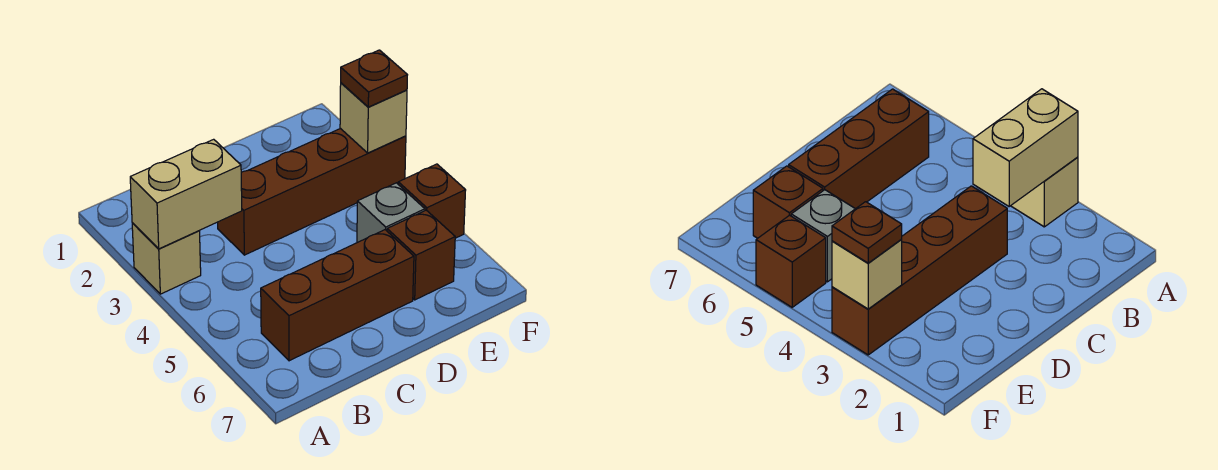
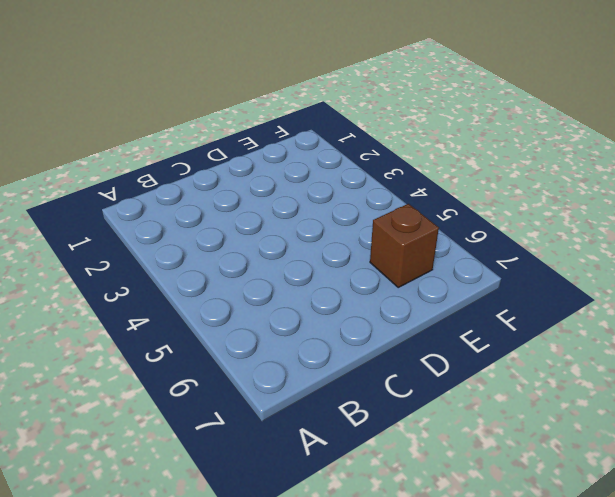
none -> tan 1x1 brick [132,223,201,294]
none -> brown 1x3 brick [261,230,414,361]

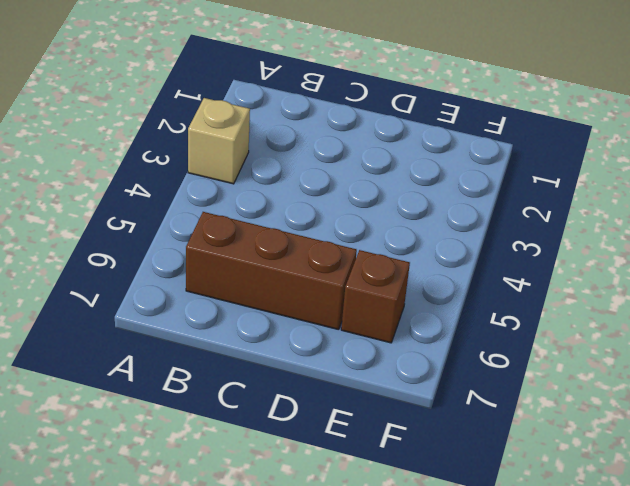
none -> brown 1x4 brick [218,128,406,255]
none -> grey 1x1 brick [357,183,425,243]

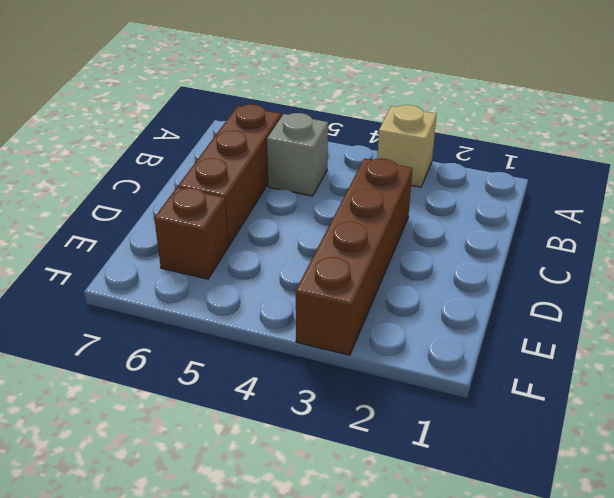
grey 1x1 brick [267,113,328,196] -> grey 1x1 brick moved to [357,183,425,243]
none -> brown 1x1 brick [398,164,466,238]
none -> tan 1x2 brick [130,139,242,249]

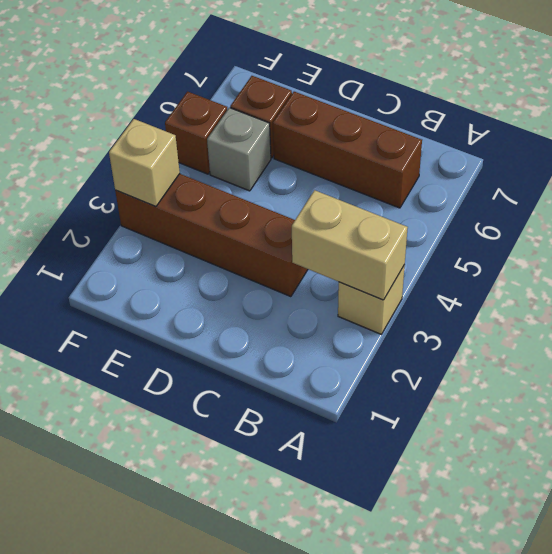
none -> brown 1x1 plate [341,50,407,107]

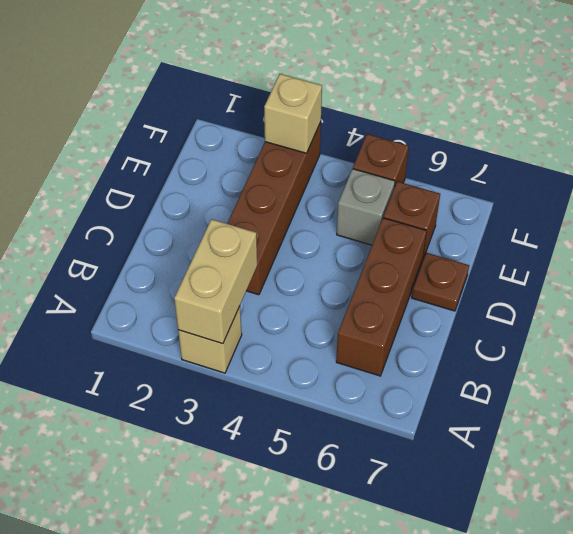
brown 1x1 plate [412,253,469,311] -> brown 1x1 plate moved to [341,50,407,107]

